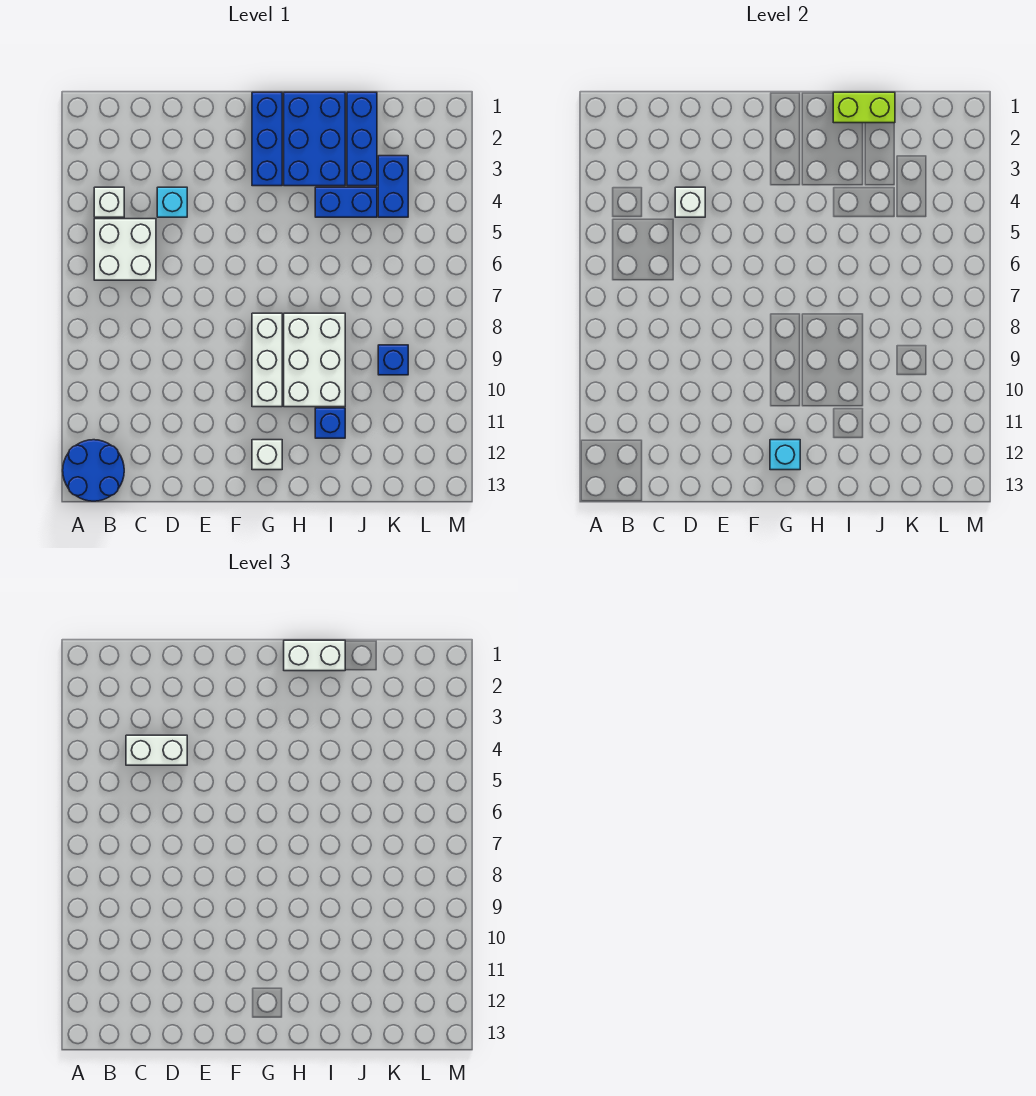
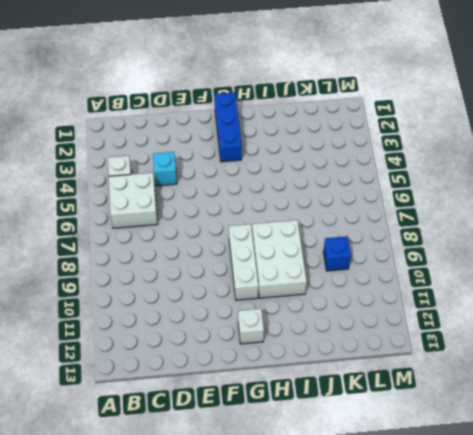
none -> blue 2x2 round brick [63,440,124,501]
none -> blue 2x3 brick [284,92,345,186]
none -> blue 1x2 brick [315,187,377,217]

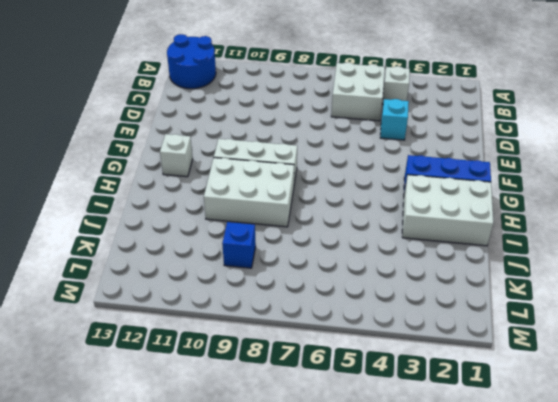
white 2x3 brick [402,175,493,246] -> blue 2x3 brick [284,92,345,186]
none -> blue 1x2 brick [315,187,377,217]
none -> blue 1x1 brick [315,408,345,438]
none -> blue 1x3 brick [347,92,377,186]

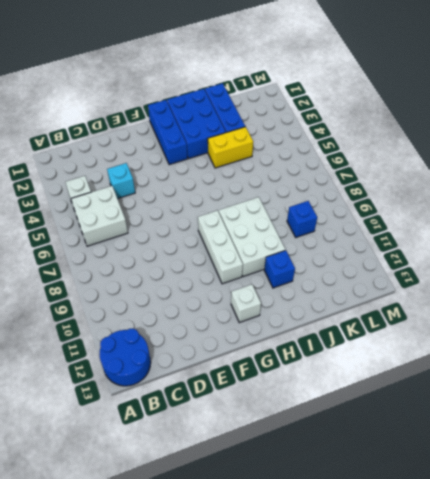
yellow 1x2 brick [208,127,253,168] -> blue 1x2 brick [315,187,377,217]
none -> blue 1x2 brick [378,156,408,217]
none -> white 1x1 brick [675,187,705,217]
none -> cyan 1x1 brick [770,440,800,470]

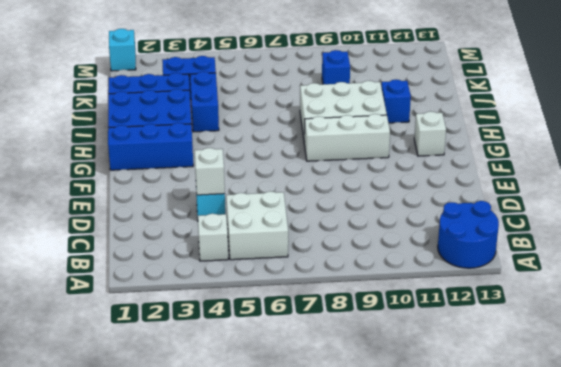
cyan 1x1 brick [109,29,136,71] -> cyan 1x1 brick moved to [770,440,800,470]
none -> lime 1x2 brick [833,92,895,123]
none -> white 1x2 brick [126,735,187,765]
none -> white 1x2 brick [284,640,345,671]

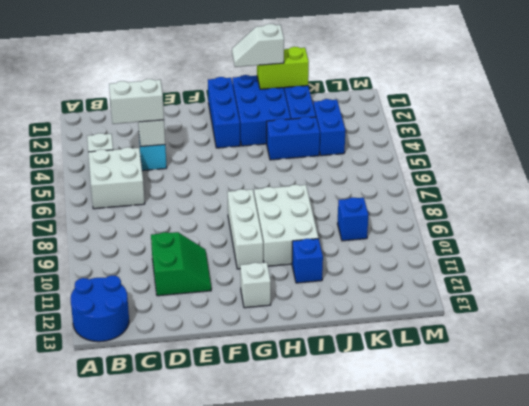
green 2x2 slope [151,232,211,296] -> none
white 1x2 slope [232,24,284,67] -> white 1x2 brick [284,640,345,671]
none -> cyan 1x1 brick [770,440,800,470]

